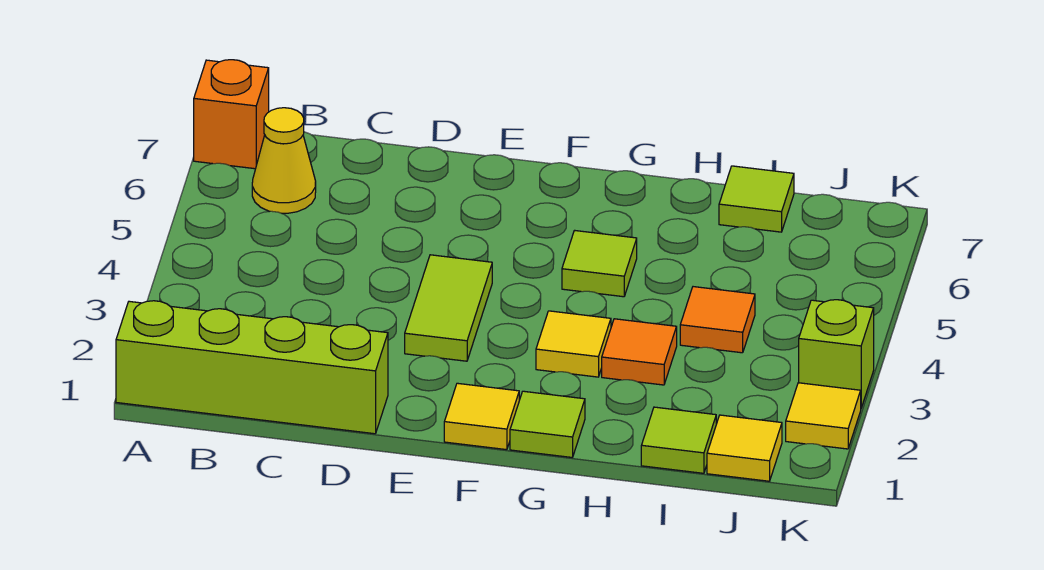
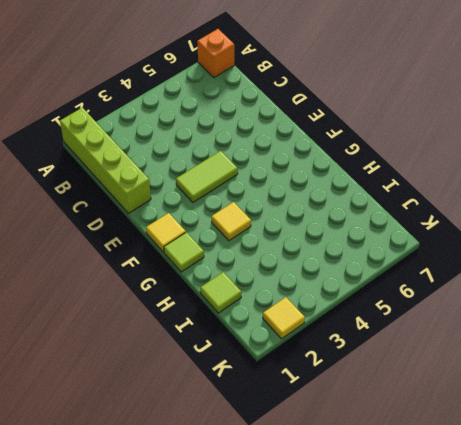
none -> yellow 1x1 cone [252,108,316,213]
none -> lime 1x1 tile [562,230,637,297]
none -> orange 1x1 tile [602,319,677,385]

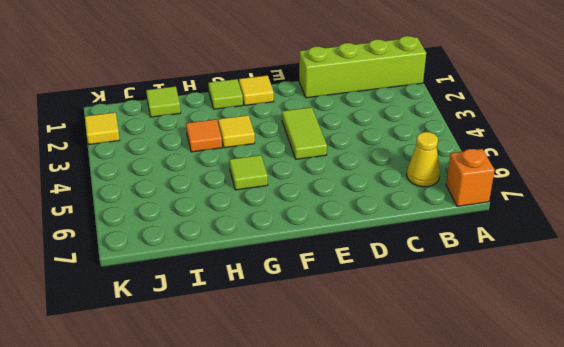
none -> orange 1x1 tile [680,287,755,353]
none -> lime 1x1 tile [719,166,794,232]
none -> yellow 1x1 tile [707,415,782,481]

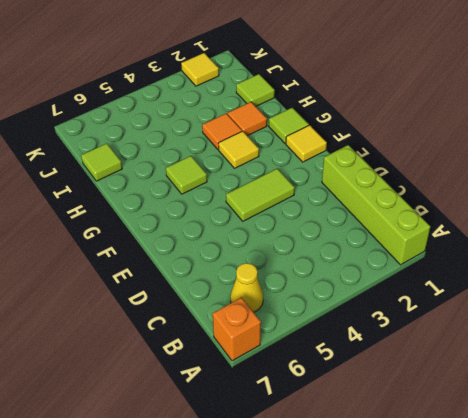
orange 1x1 tile [228,102,267,136] -> orange 1x1 tile moved to [680,287,755,353]
none -> yellow 1x1 tile [707,415,782,481]
none -> lime 1x1 brick [799,300,874,408]

